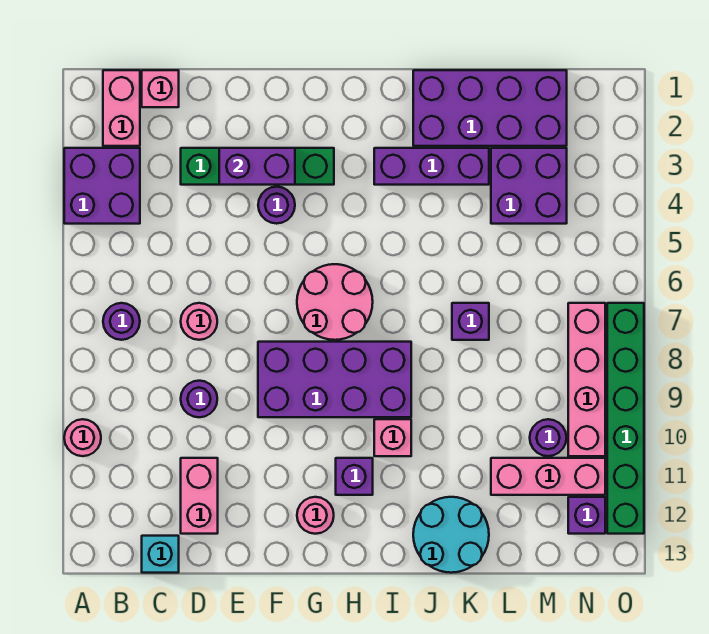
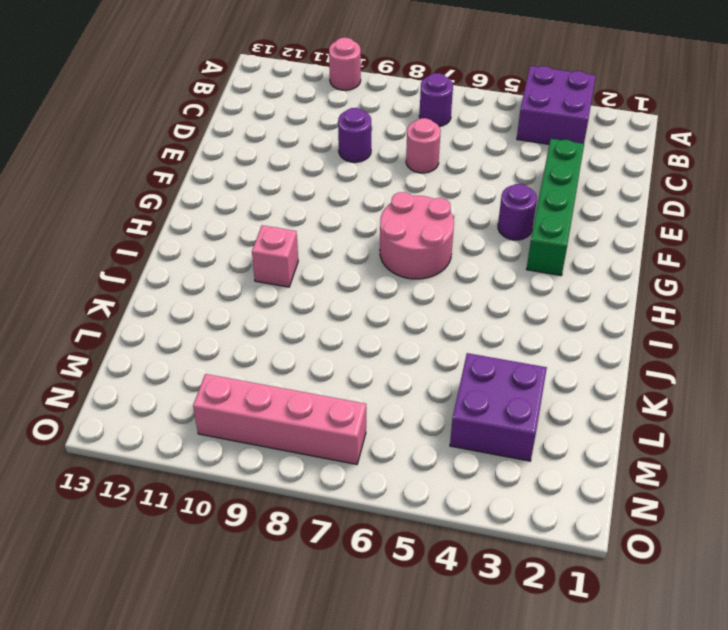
none -> pink 1x2 brick [103,70,140,146]
none -> pink 1x1 brick [142,70,179,107]
none -> cyan 1x1 brick [142,536,179,573]

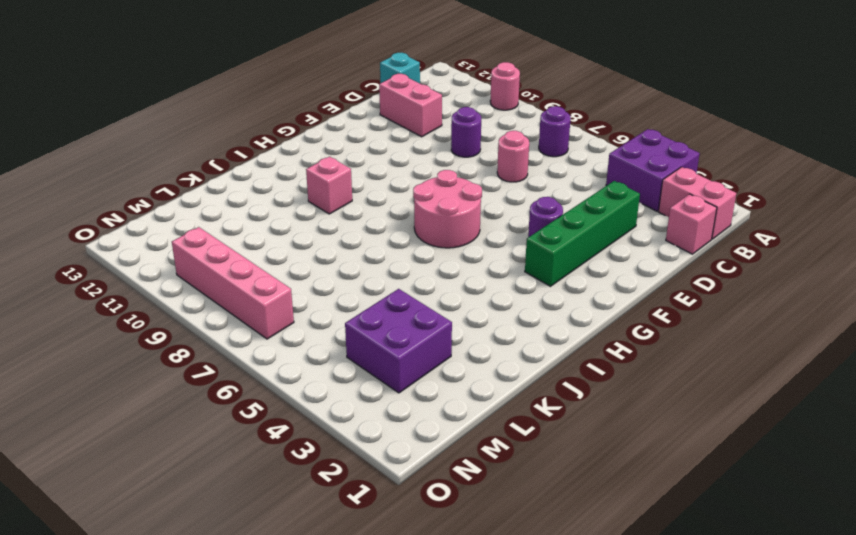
none -> purple 2x4 brick [258,342,411,417]
none -> pink 1x1 round brick [297,497,334,534]
none -> purple 1x1 brick [336,458,373,495]

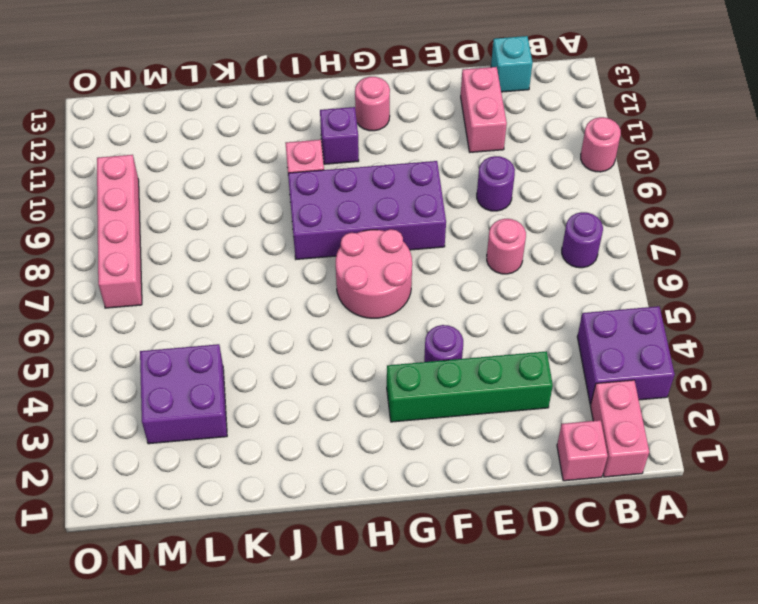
none -> purple 1x3 brick [374,148,489,185]
none -> purple 2x4 brick [413,70,567,146]
none -> cyan 2x2 round brick [413,497,489,573]

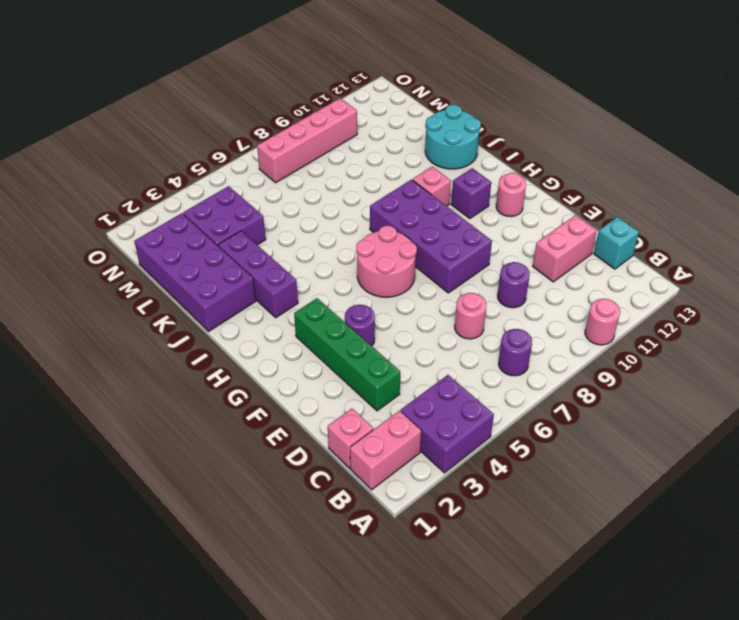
none -> purple 1x1 brick [452,303,489,340]
none -> pink 1x3 brick [491,458,605,495]
none -> purple 1x1 round brick [530,419,567,456]

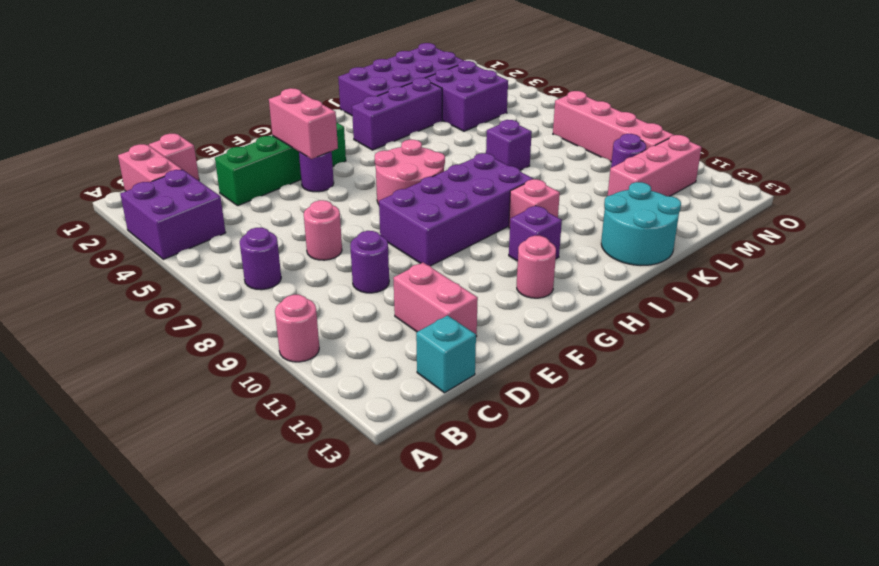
pink 1x2 brick [269,88,338,159] -> purple 1x2 brick [219,148,295,185]
none -> purple 1x1 brick [568,497,605,534]
none -> green 1x6 brick [607,303,644,534]

